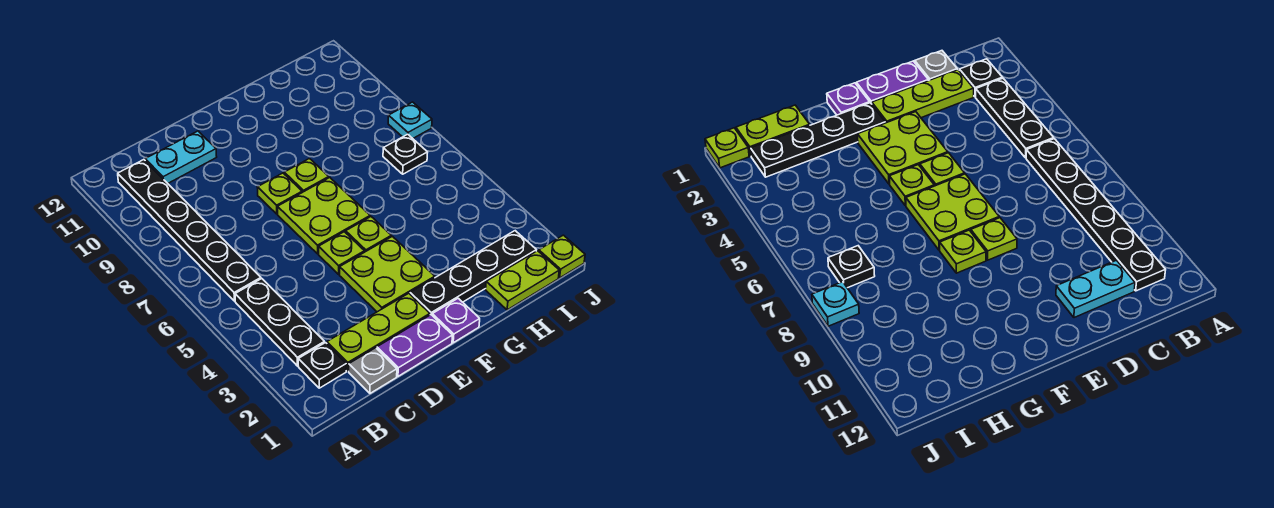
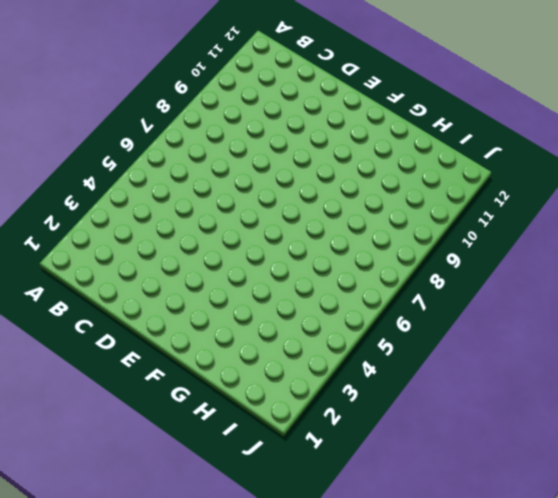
none -> black 1x1 plate [298,343,346,388]
none -> black 1x3 plate [235,279,324,366]
none -> black 1x6 plate [118,160,261,301]

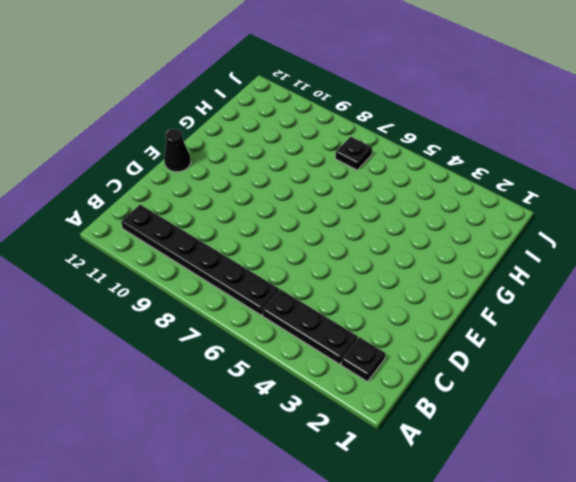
black 1x1 cone [164,129,191,172] -> none
none -> grey 1x1 plate [349,348,397,393]
none -> lime 1x3 plate [327,293,430,371]
none -> cyan 1x2 plate [145,131,217,183]

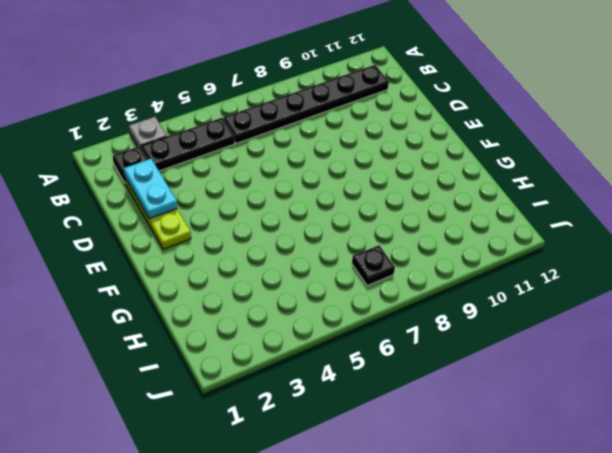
grey 1x1 plate [129,117,167,147] -> grey 1x1 plate moved to [349,348,397,393]
cyan 1x2 plate [124,159,177,219] -> cyan 1x2 plate moved to [145,131,217,183]
none -> purple 1x2 plate [377,315,453,376]
none -> lime 2x2 plate [340,236,435,312]
none -> lime 1x1 plate [319,232,364,274]

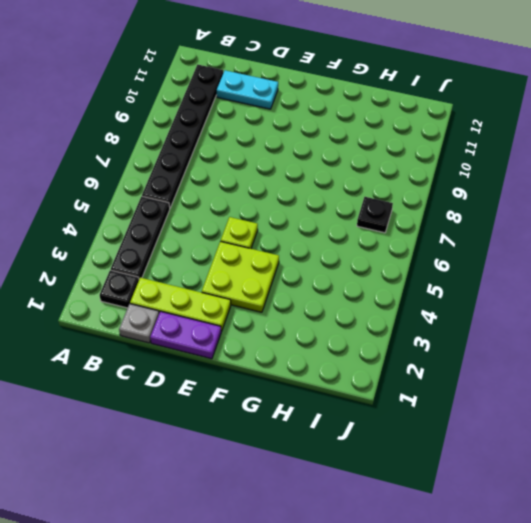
none -> lime 2x2 plate [278,178,370,254]
none -> lime 1x1 plate [257,173,302,214]
none -> purple 1x1 plate [432,298,480,343]

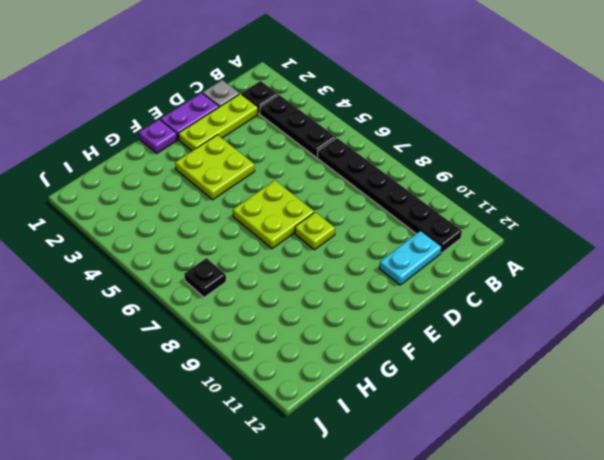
none -> lime 1x1 plate [319,232,364,274]
none -> black 1x4 plate [410,231,536,315]
none -> lime 1x1 plate [346,217,391,252]

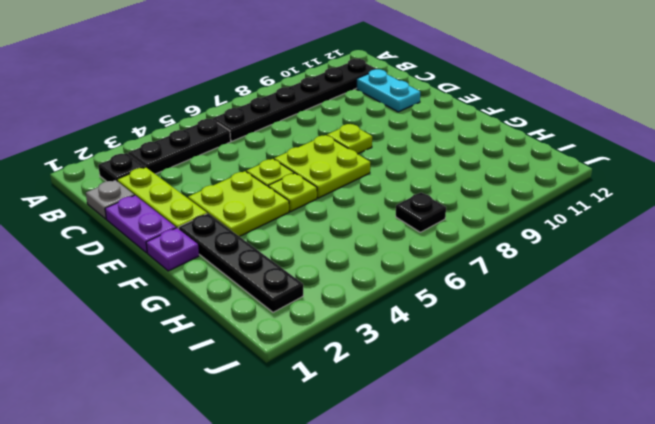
none -> lime 1x1 plate [284,159,329,192]
none -> lime 1x2 plate [486,251,559,310]
none -> lime 1x1 plate [539,235,585,278]

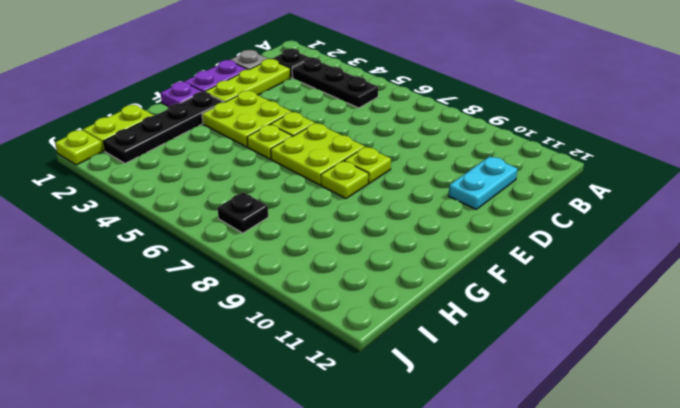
none -> black 1x6 plate [118,160,261,301]
none -> cyan 1x1 plate [388,102,432,138]

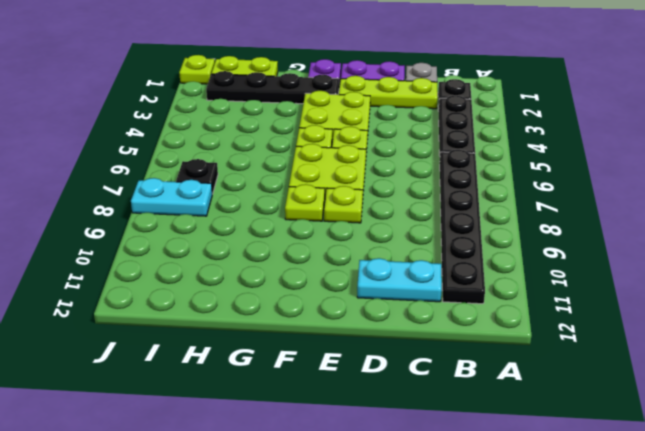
cyan 1x2 plate [131,178,212,216] -> cyan 1x1 plate [388,102,432,138]

